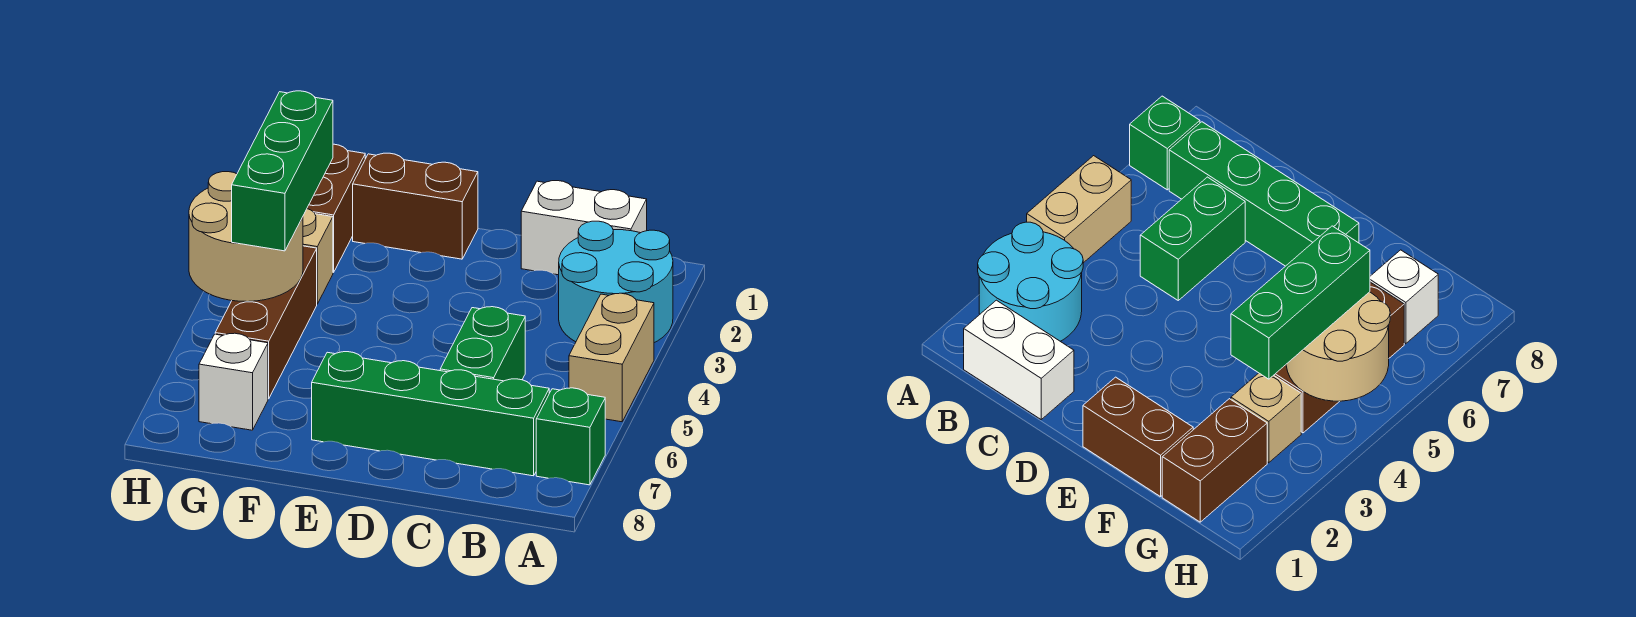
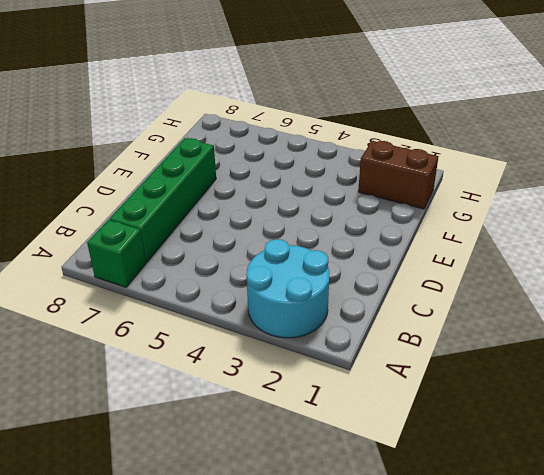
none -> tan 1x2 brick [569,293,654,422]
none -> white 1x2 brick [521,181,647,275]
none -> green 1x2 brick [440,307,525,381]

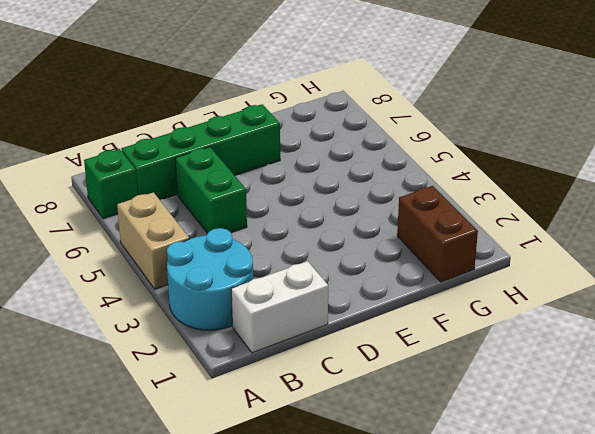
none -> brown 1x2 brick [353,153,478,259]
none -> tan 1x1 brick [303,209,333,304]
none -> brown 1x3 brick [215,246,317,399]

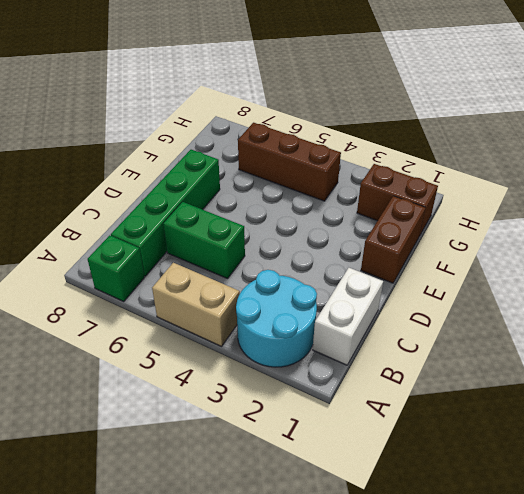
none -> tan 1x1 brick [303,209,333,304]
none -> white 1x1 brick [199,333,268,430]
none -> tan 2x2 round brick [189,172,303,302]

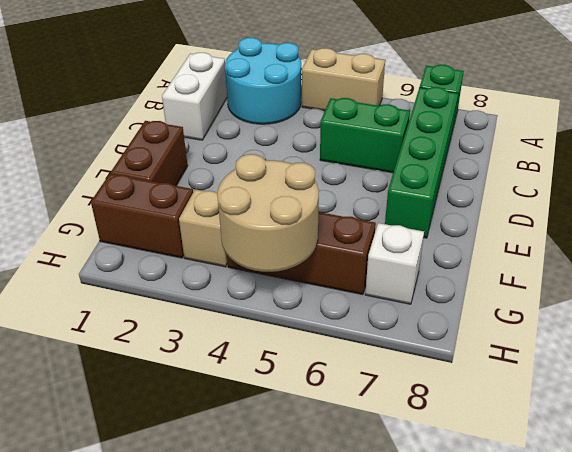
none -> green 1x3 brick [232,91,333,251]

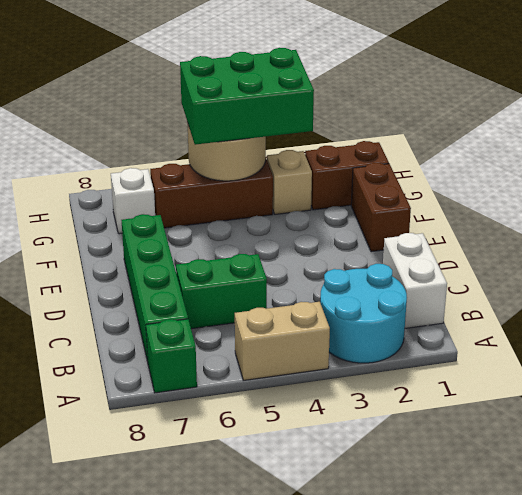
green 2x3 brick [180,48,314,145] -> green 1x3 brick [232,91,333,251]

